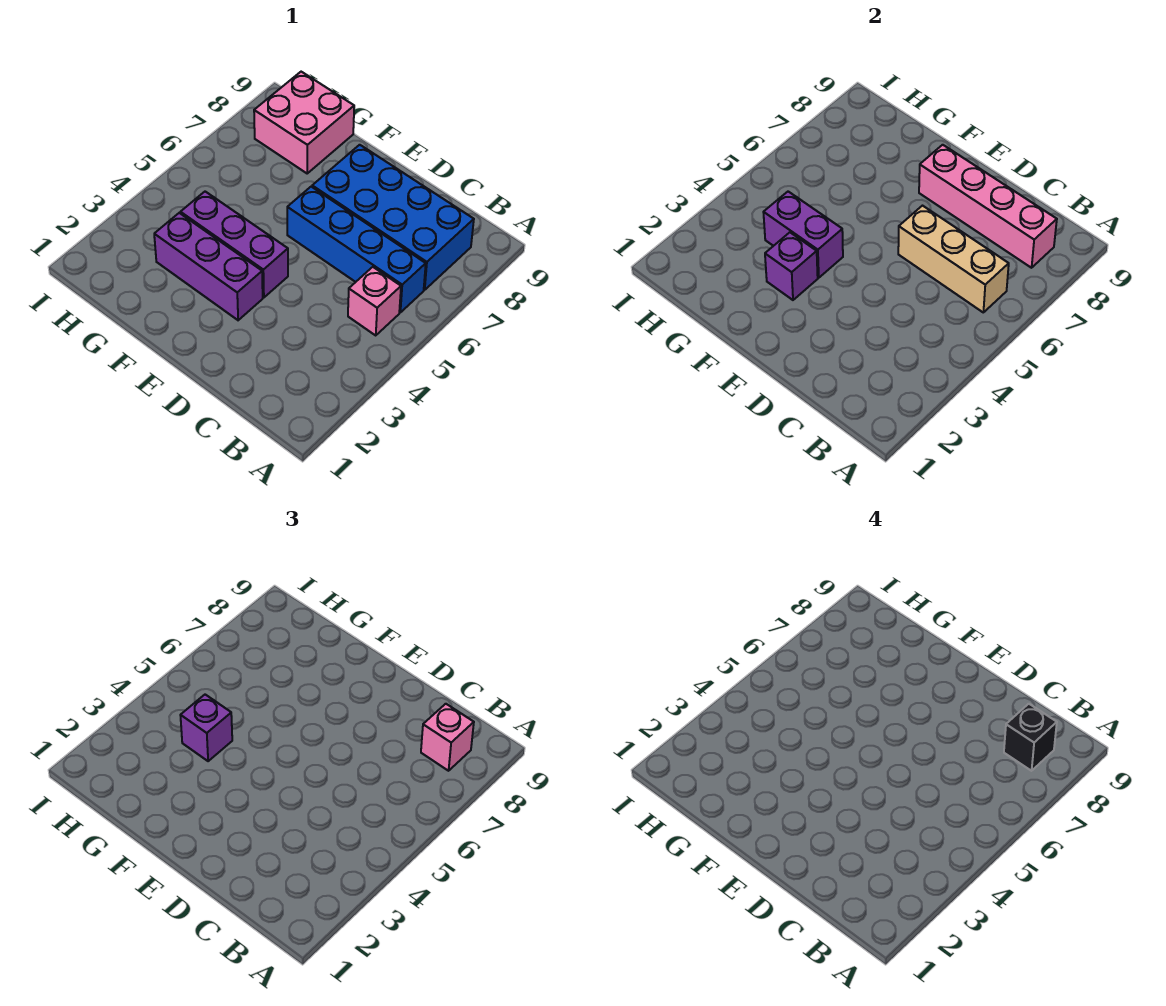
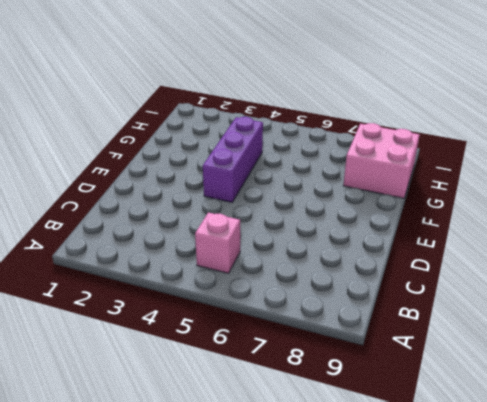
none -> blue 1x4 brick [287,187,426,312]
none -> blue 2x4 brick [312,145,474,290]
none -> purple 1x3 brick [154,213,263,320]

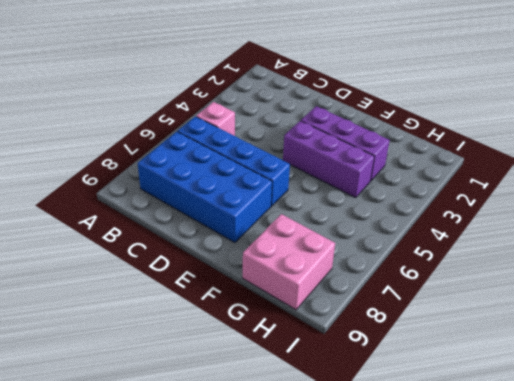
none -> tan 1x3 brick [898,206,1009,312]
none -> pink 1x4 brick [919,145,1057,268]
none -> purple 1x1 brick [765,232,818,300]

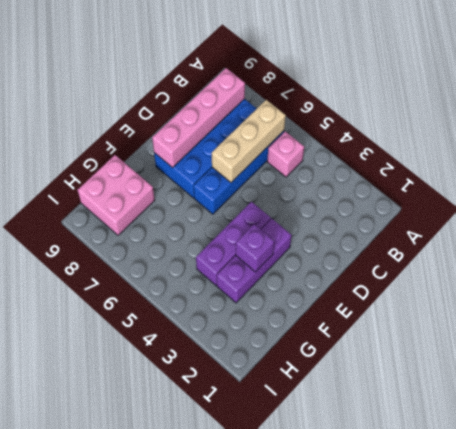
none -> purple 1x2 brick [763,192,843,278]
none -> pink 1x1 brick [421,704,474,771]
none -> purple 1x1 brick [180,695,232,761]

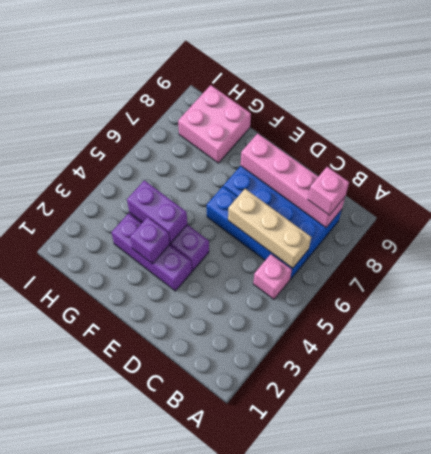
none -> purple 1x1 brick [180,695,232,761]
none -> black 1x1 brick [1004,704,1057,771]

